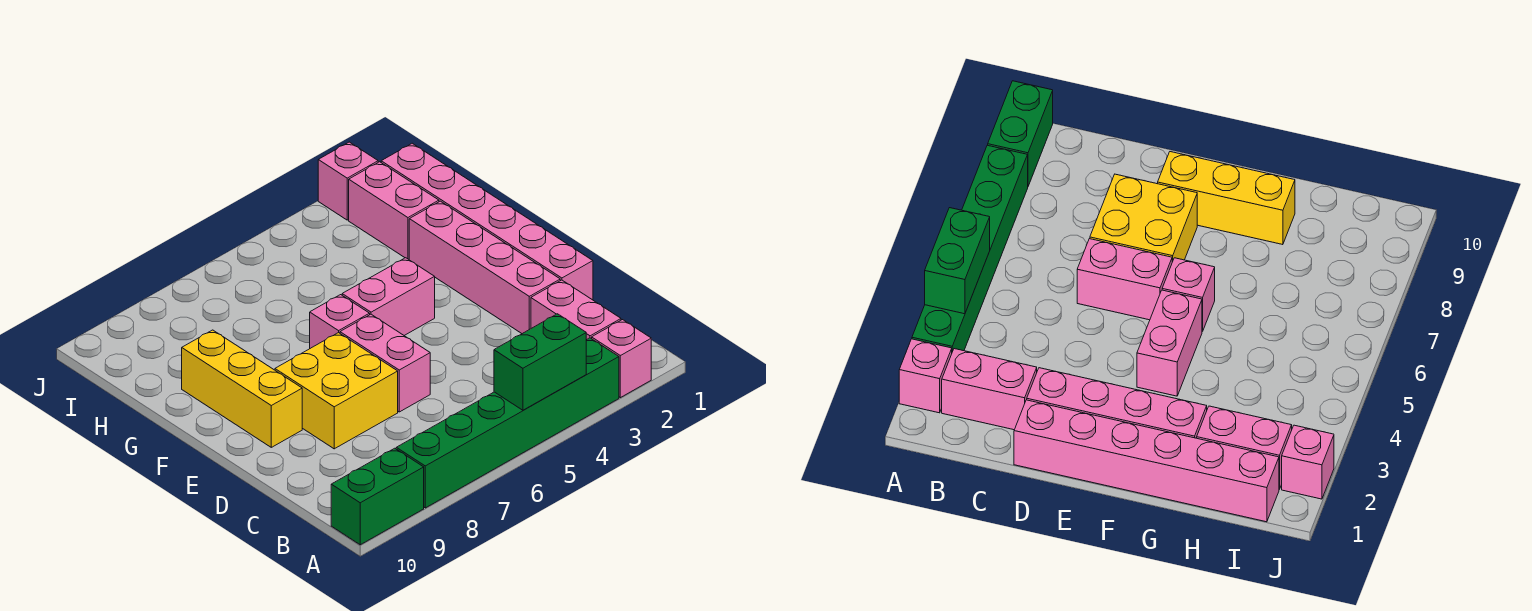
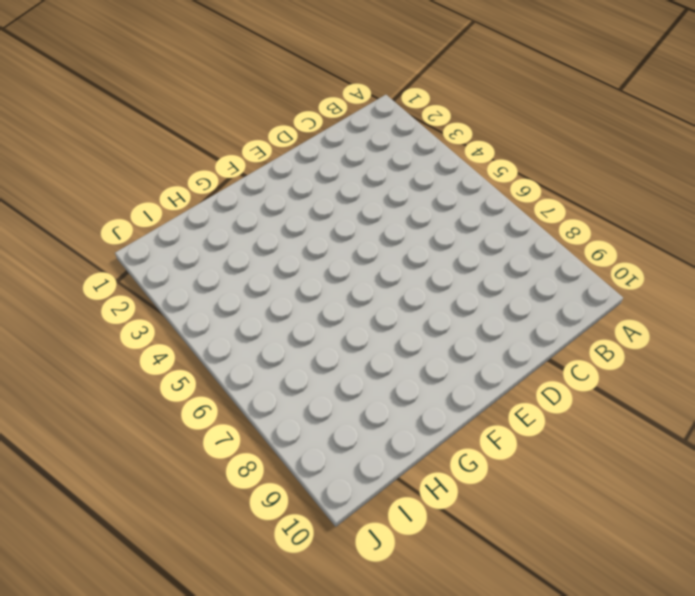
none -> pink 1x1 brick [592,320,651,398]
none -> green 1x6 brick [396,338,619,508]
none -> green 1x2 brick [331,448,424,545]

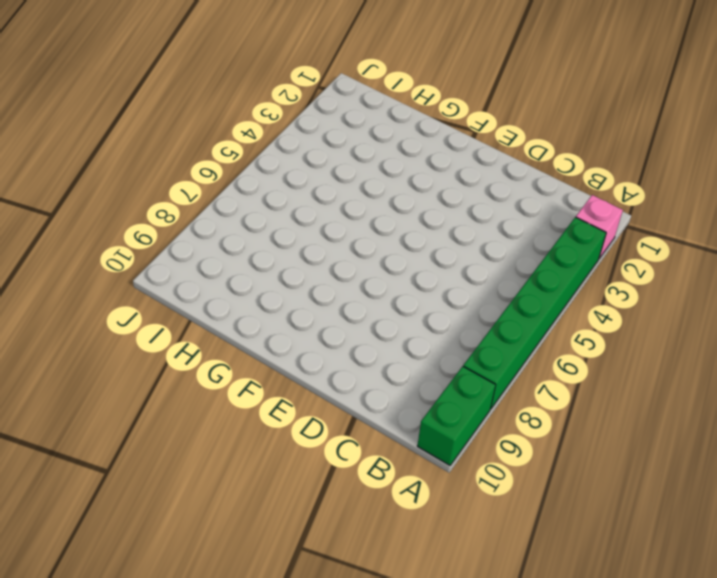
none -> pink 1x2 brick [531,280,621,340]
none -> pink 1x6 brick [381,143,593,300]
none -> pink 1x4 brick [409,201,560,334]

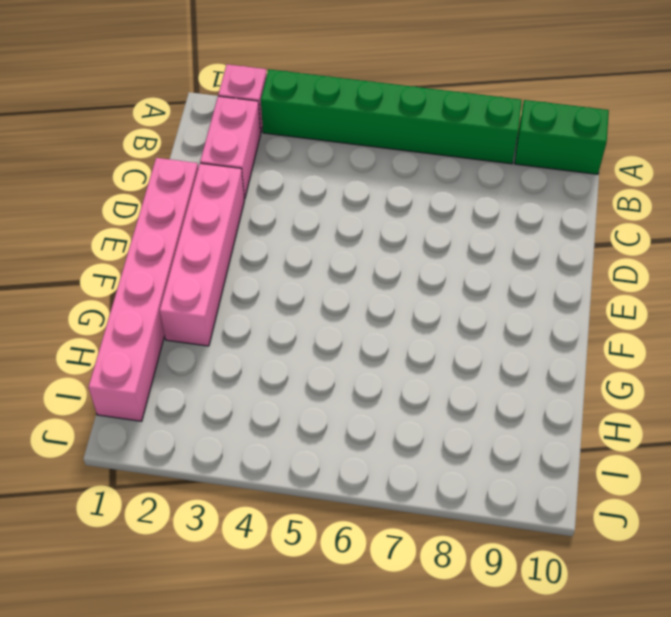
none -> pink 1x2 brick [340,314,430,412]
none -> yellow 2x2 brick [275,333,398,449]
none -> yellow 1x3 brick [182,330,302,447]

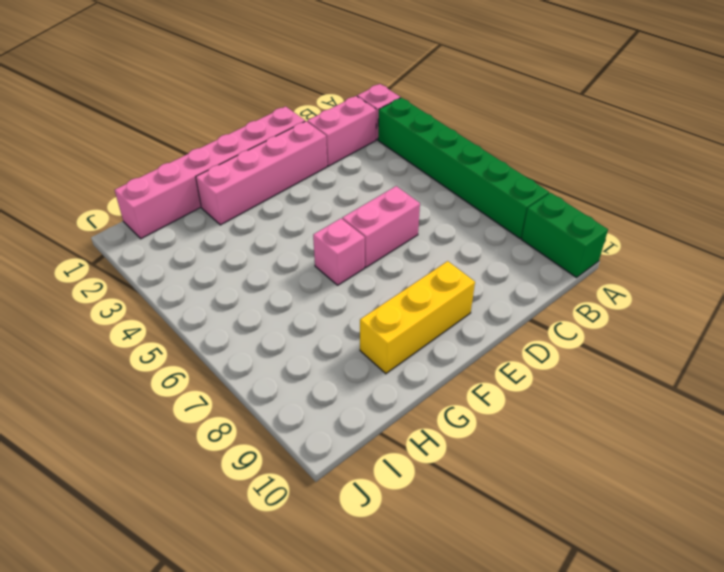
none -> yellow 2x2 brick [275,333,398,449]
none -> pink 1x2 brick [342,258,435,335]
none -> pink 1x2 brick [349,162,439,259]

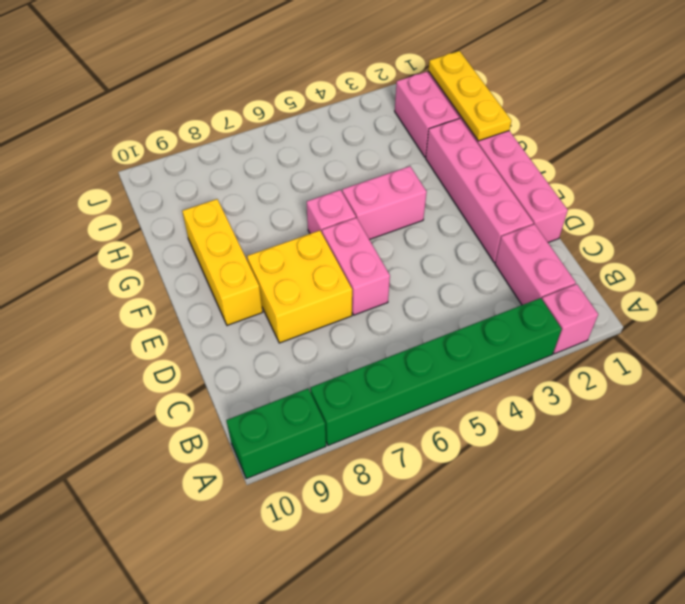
yellow 1x3 plate [429,51,511,141] -> none
none -> pink 1x1 brick [318,142,378,220]
none -> green 1x2 brick [494,314,586,410]

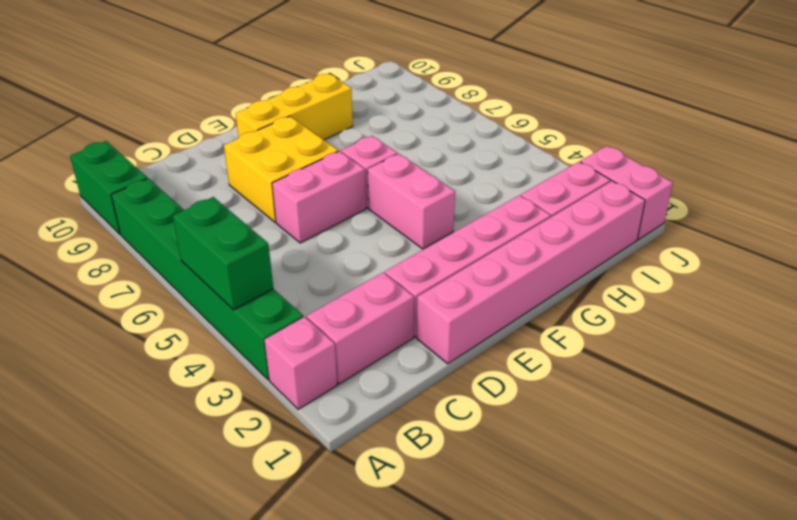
pink 1x2 brick [580,146,673,240] -> pink 1x1 brick [318,142,378,220]

